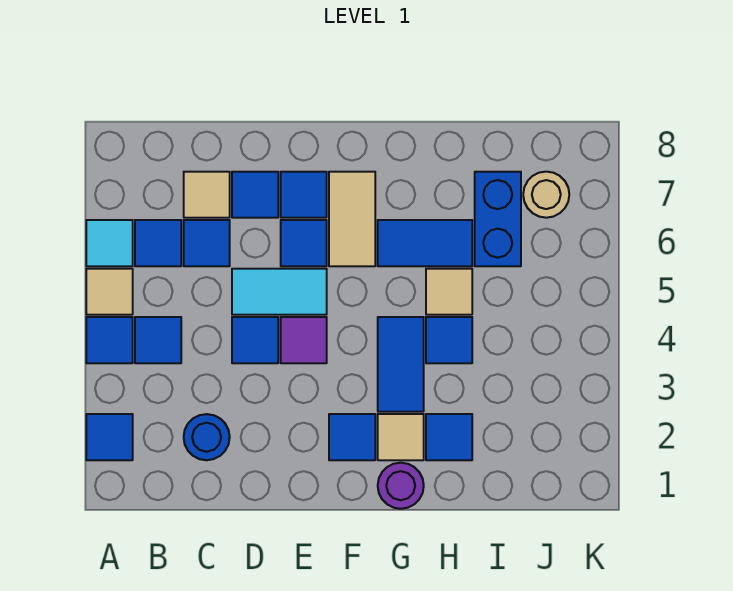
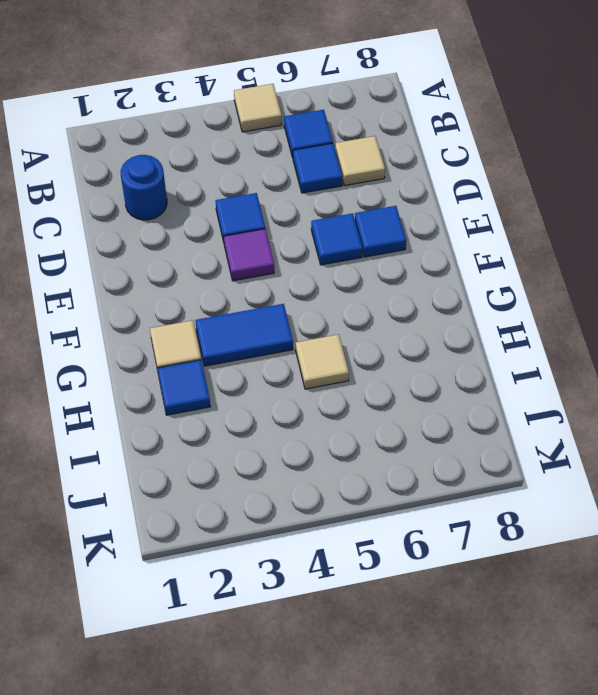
none -> blue 1x1 tile [86,414,133,460]
none -> blue 1x1 tile [86,317,133,363]
none -> cyan 1x1 tile [86,220,133,266]

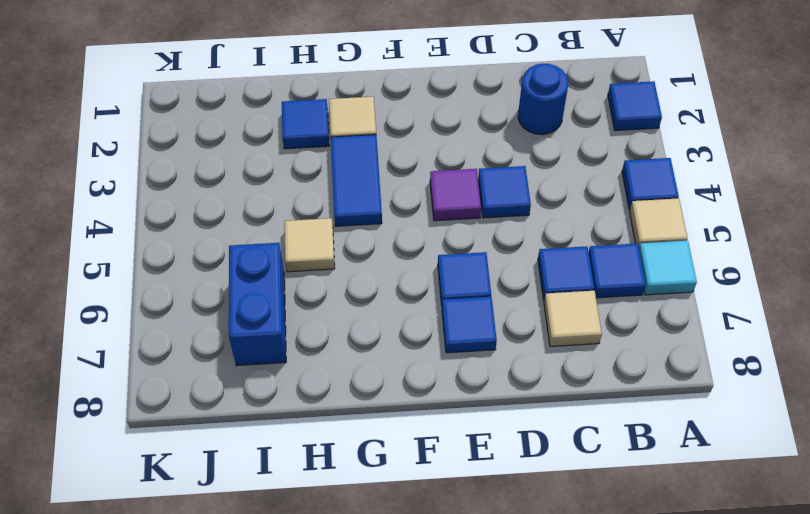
none -> blue 1x1 tile [135,317,181,363]
none -> cyan 1x2 tile [232,269,327,315]
none -> blue 1x1 tile [232,172,278,218]

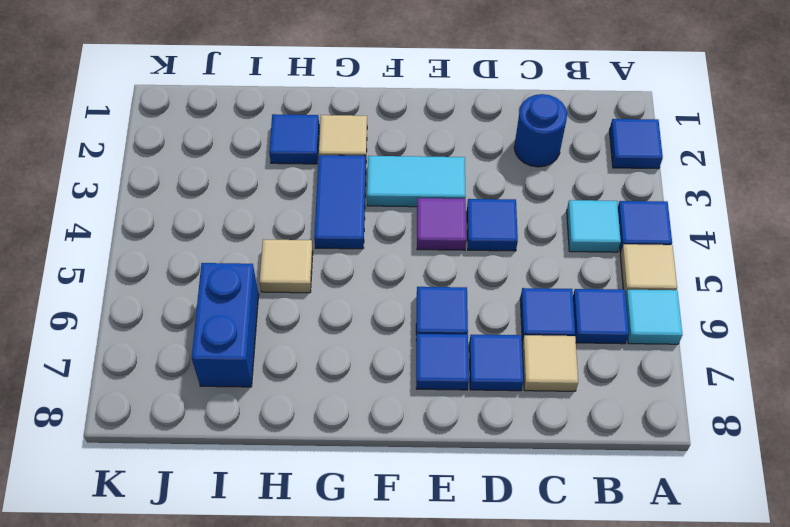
cyan 1x1 tile [567,200,621,252] -> blue 1x1 tile [135,317,181,363]
cyan 1x2 tile [367,156,466,207] -> cyan 1x2 tile moved to [232,269,327,315]
none -> blue 1x1 tile [329,414,375,460]
none -> tan 1x2 tile [329,172,375,266]
none -> purple 1x1 round brick [378,463,424,509]

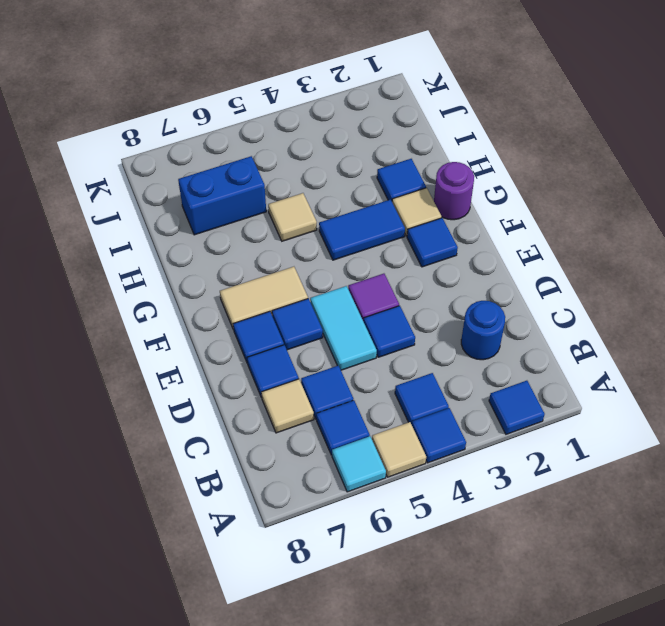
none -> blue 1x2 tile [378,220,472,266]
none -> blue 1x1 tile [426,317,472,363]
none -> tan 1x1 round brick [523,172,569,218]

